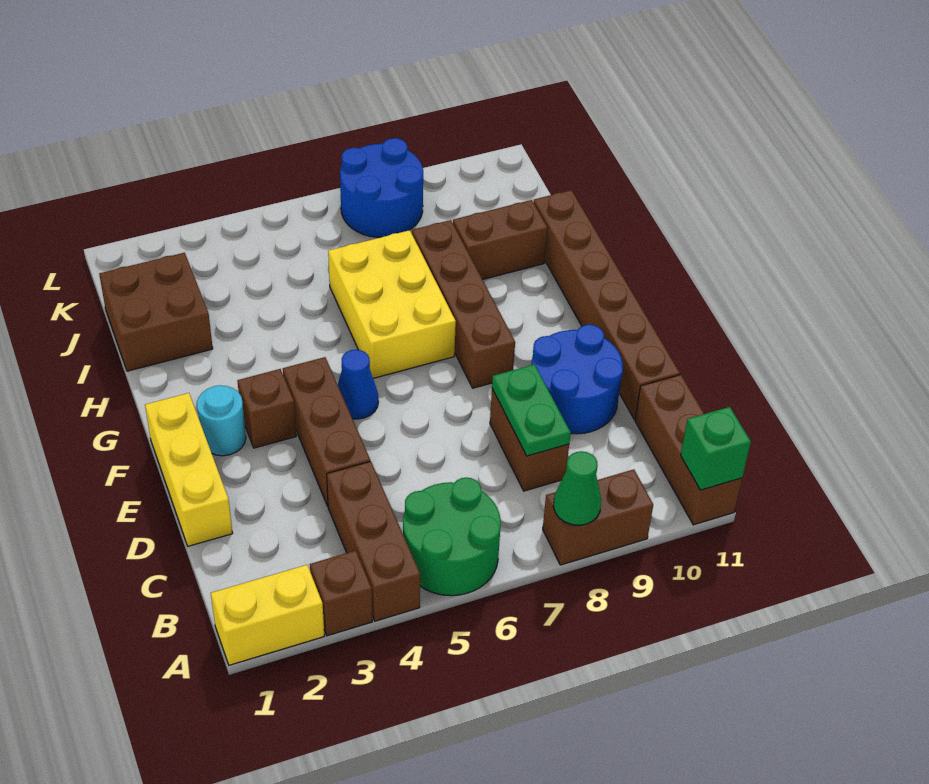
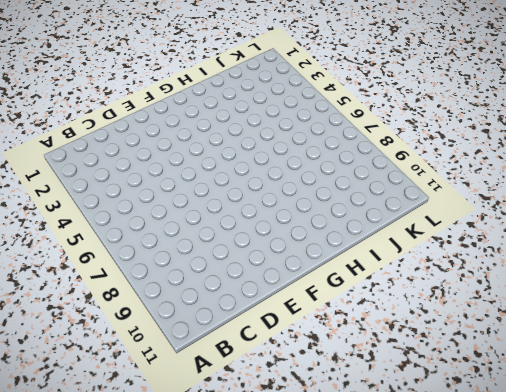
none -> yellow 1x2 brick [211,565,324,665]
none -> brown 1x1 brick [310,551,372,636]
none -> brown 1x3 brick [327,461,420,621]

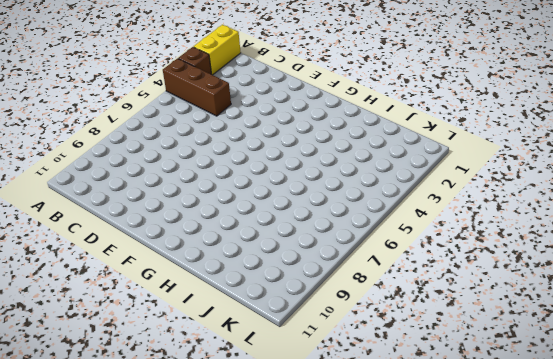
none -> green 2x2 round brick [403,478,501,596]
none -> brown 1x2 brick [543,469,653,565]
none -> brown 1x3 brick [635,375,742,525]

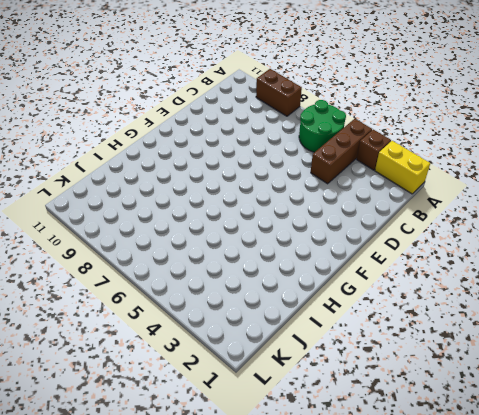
none -> brown 1x3 brick [635,375,742,525]
none -> brown 1x2 brick [490,389,569,491]
none -> yellow 1x3 brick [145,393,233,546]

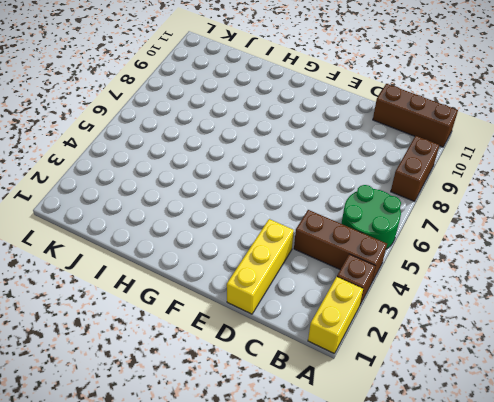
yellow 1x3 brick [227,219,294,314] -> yellow 1x3 brick turned to [145,393,233,546]
none -> brown 1x2 brick [490,389,569,491]
none -> brown 1x3 brick [283,357,370,506]
none -> blue 2x2 round brick [532,325,623,434]

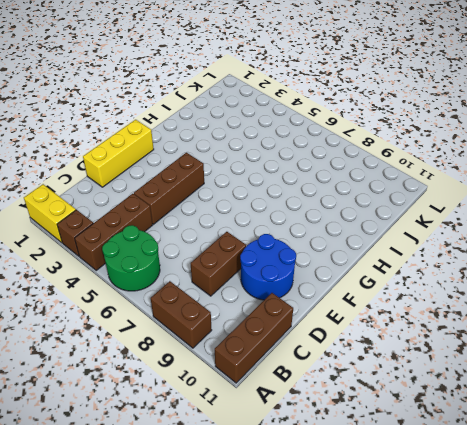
none -> brown 1x6 brick [534,190,680,419]
none -> cyan 1x1 round brick [197,385,246,456]
none -> brown 1x1 brick [237,369,296,448]

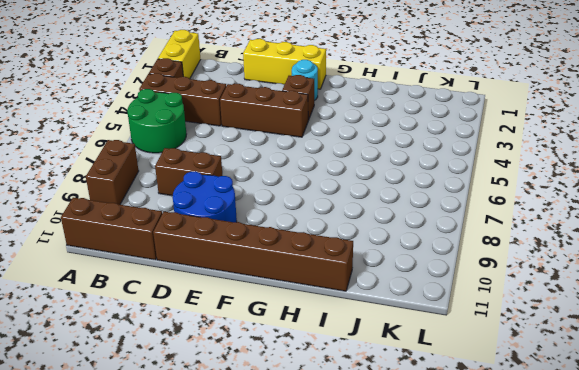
none -> blue 1x1 cone [338,350,379,419]
none -> brown 1x4 brick [412,220,515,388]
none -> yellow 2x3 brick [328,230,456,378]

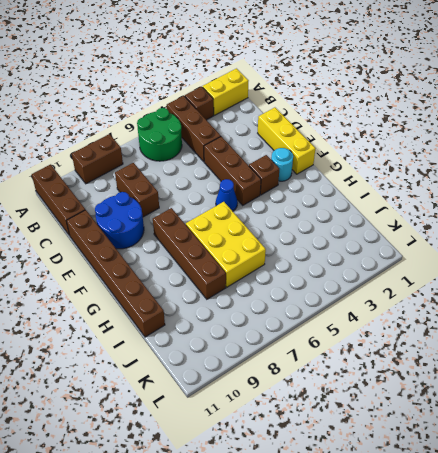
none -> brown 2x2 brick [99,253,213,371]
none -> brown 1x2 brick [453,200,548,279]
none -> blue 2x2 round brick [340,138,423,237]

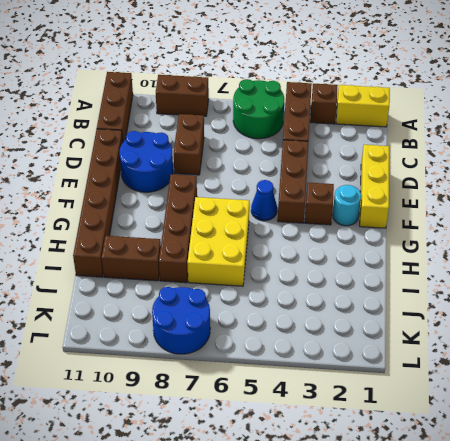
none -> brown 2x2 brick [99,253,213,371]
none -> green 1x1 cone [553,451,601,525]
none -> green 1x1 brick [681,407,751,490]

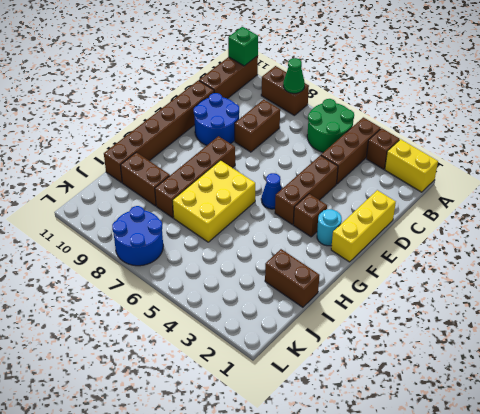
brown 1x2 brick [265,249,320,307] -> brown 2x2 brick [99,253,213,371]
none -> green 1x2 plate [492,364,571,456]

